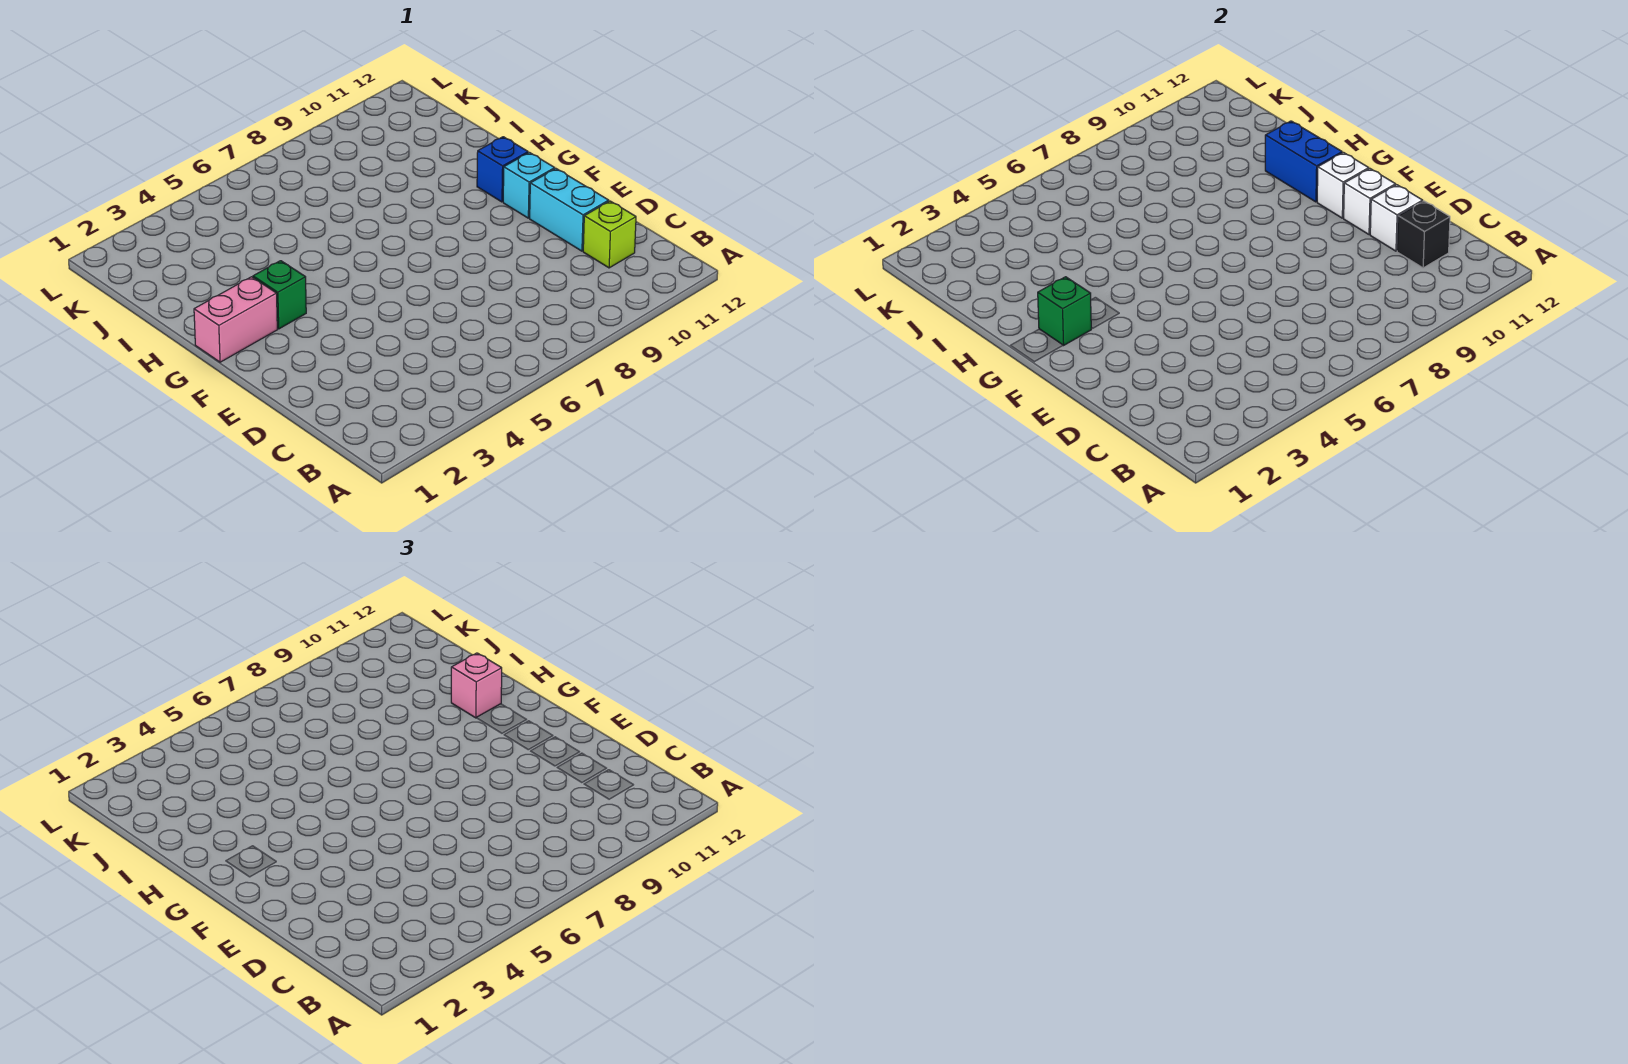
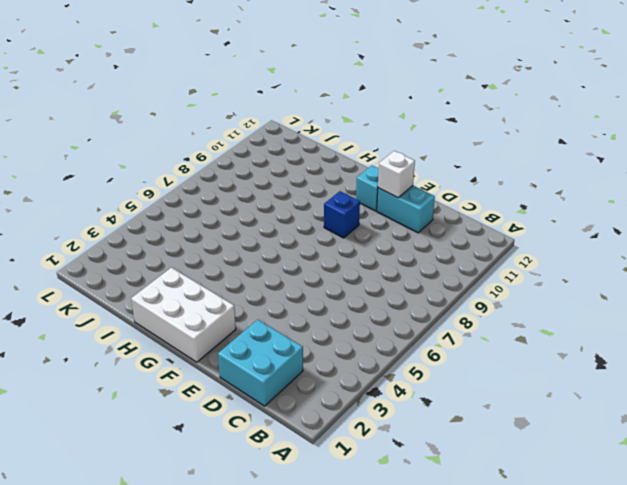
cyan 2x2 brick [218,320,303,406] -> none
white 2x3 brick [131,268,236,362] -> pink 1x2 brick [194,277,277,362]
blue 1x1 brick [324,191,360,238] -> blue 1x1 brick moved to [477,137,528,202]
none -> lime 1x1 brick [583,201,636,268]
none -> green 1x1 brick [253,261,306,329]
none -> black 1x1 brick [1397,201,1450,268]

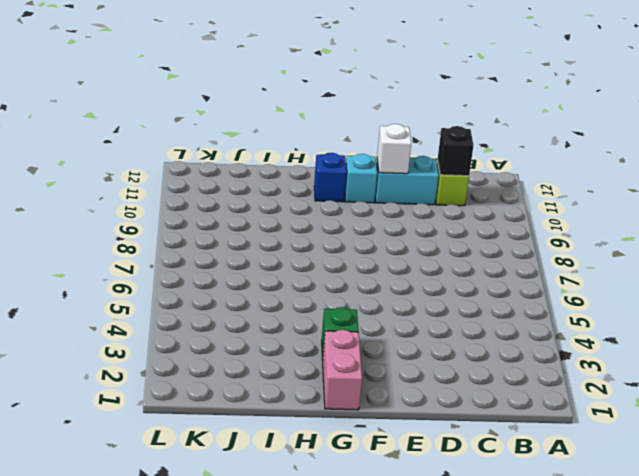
none -> white 1x1 brick [1370,185,1423,251]
none -> white 1x1 brick [1317,152,1369,218]
none -> green 1x1 brick [1038,277,1091,345]

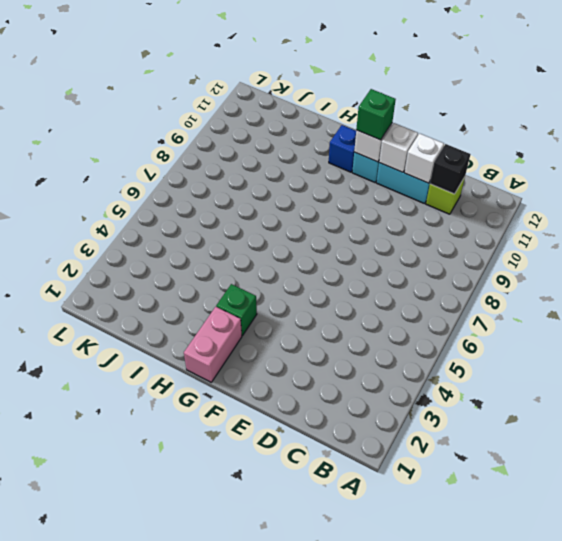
green 1x1 brick [356,89,396,140] -> green 1x1 brick moved to [1038,277,1091,345]
none -> blue 1x2 brick [1265,121,1342,202]
none -> pink 1x1 brick [451,653,502,718]

